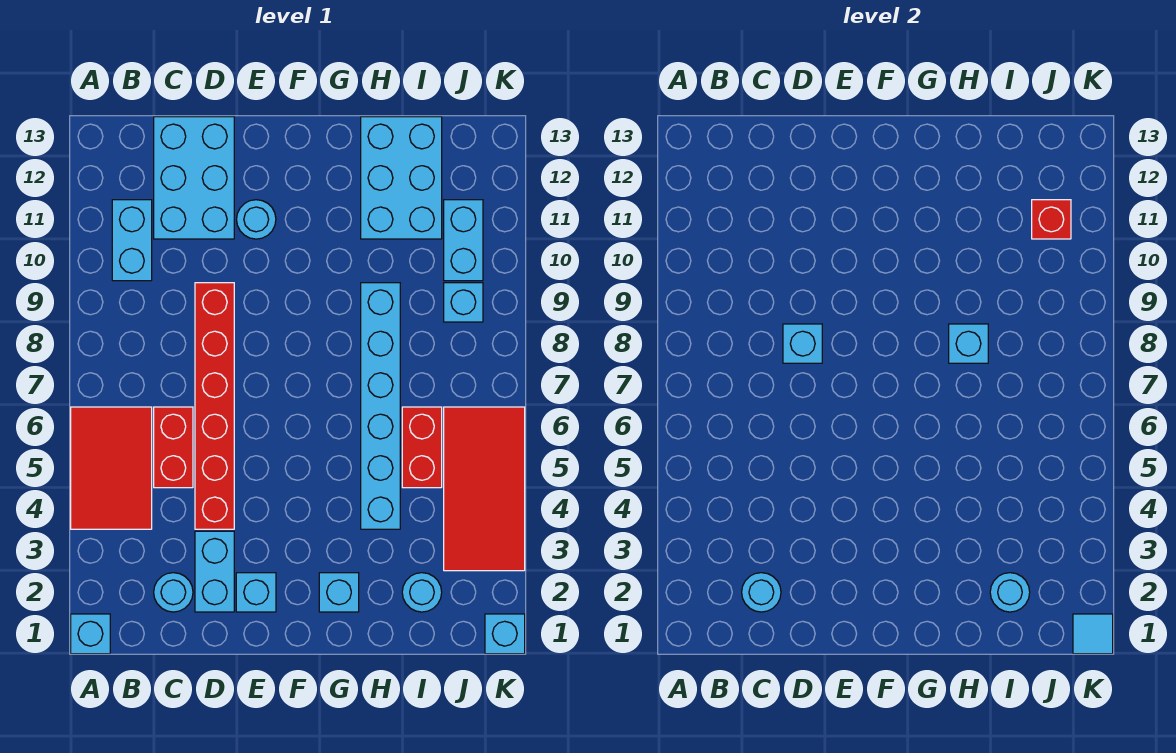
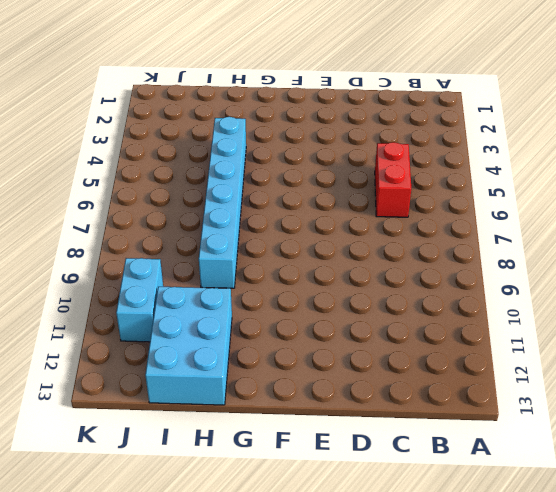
none -> cyan 1x1 brick [71,614,110,654]
none -> red 2x3 tile [71,407,152,529]
none -> cyan 1x2 brick [112,200,152,281]

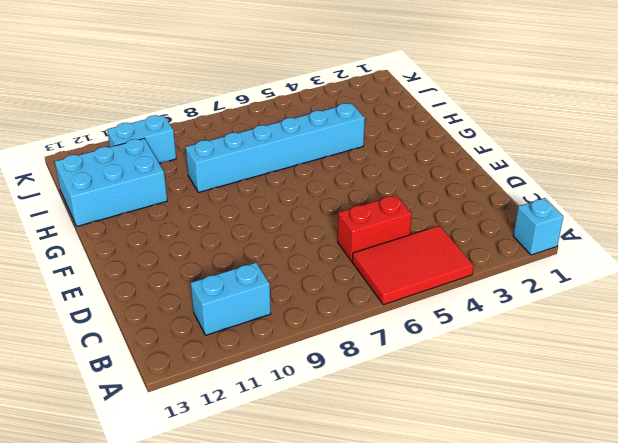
none -> cyan 1x1 round brick [154,573,193,612]
none -> cyan 2x3 brick [154,117,234,239]
none -> cyan 1x2 brick [195,531,234,612]

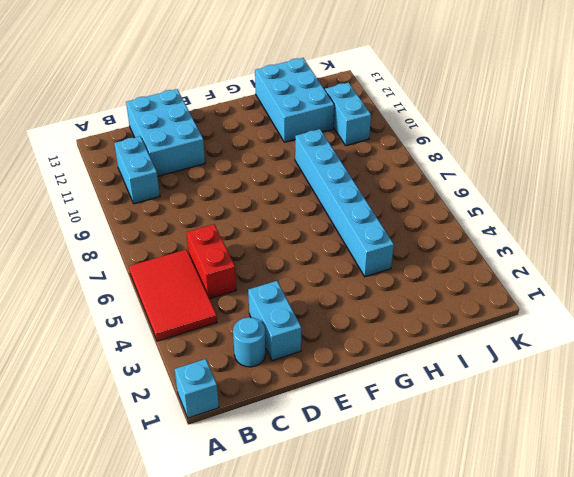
none -> red 1x6 brick [195,283,234,529]
none -> cyan 1x1 brick [236,573,276,612]
none -> cyan 1x1 round brick [237,200,276,239]

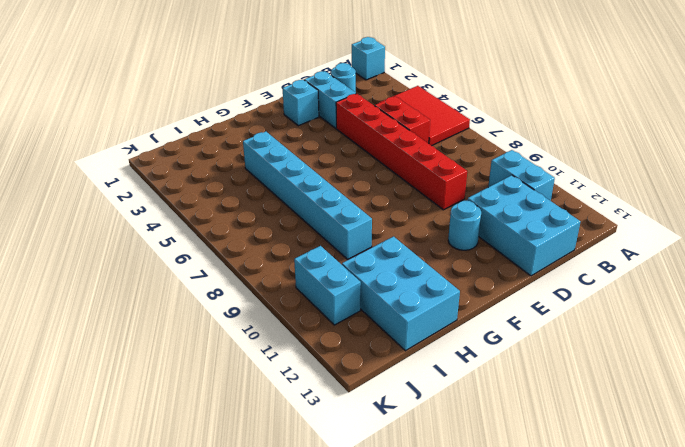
none -> cyan 1x1 brick [319,573,359,612]
none -> cyan 1x1 round brick [402,573,442,612]
none -> red 1x2 brick [402,407,442,488]

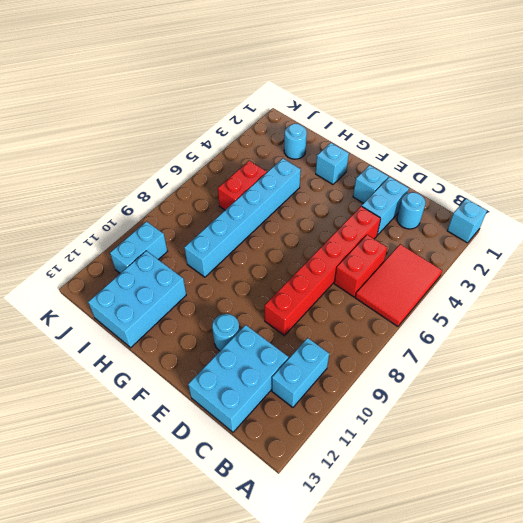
none -> red 2x4 tile [444,407,525,571]
none -> cyan 1x1 brick [444,283,483,322]
none -> cyan 1x1 brick [485,614,525,654]

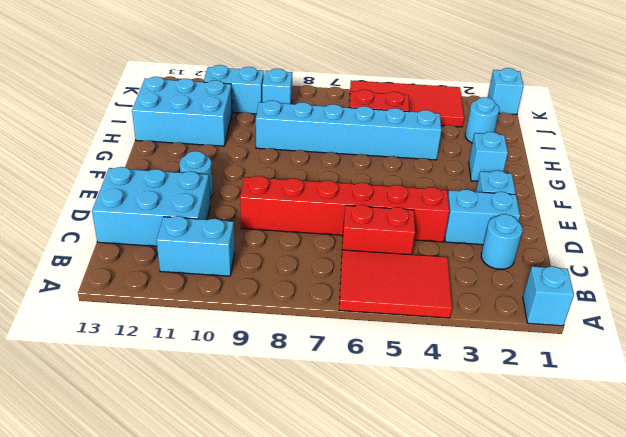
none -> cyan 1x1 round brick [742,573,781,612]
none -> cyan 1x1 brick [783,324,822,363]
none -> cyan 1x1 brick [949,324,988,363]

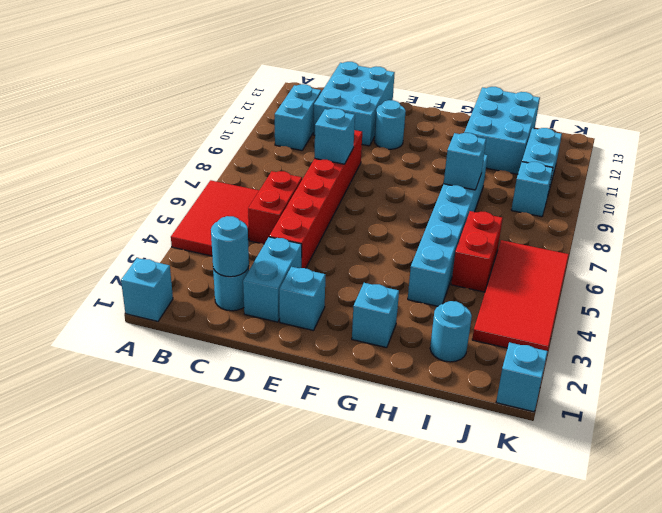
none -> cyan 1x1 round brick [990,573,1030,612]
none -> red 1x1 brick [1032,200,1071,239]
none -> cyan 1x1 tile [1073,614,1113,654]

